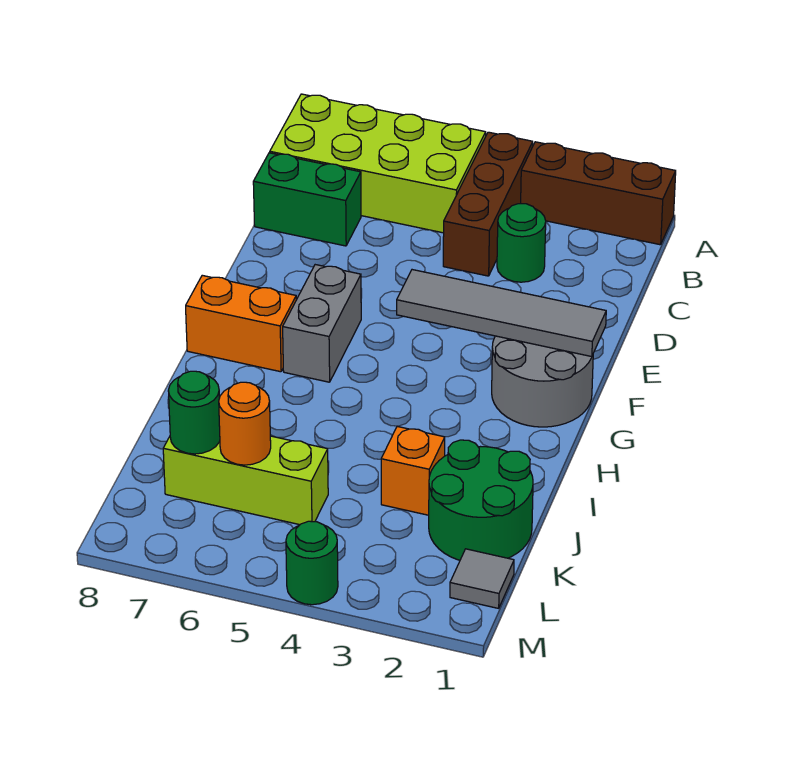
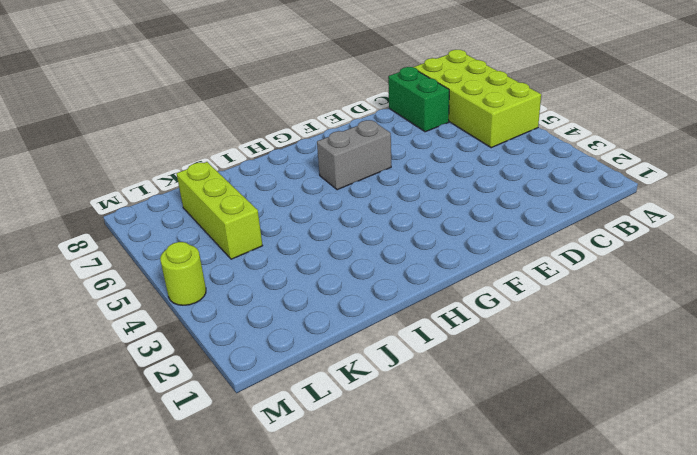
lime 1x1 round brick [160,242,206,305] -> green 1x1 round brick [286,521,338,605]
none -> brown 1x3 brick [521,142,676,245]
none -> brown 1x3 brick [443,132,533,276]
none -> green 1x1 round brick [497,204,546,282]

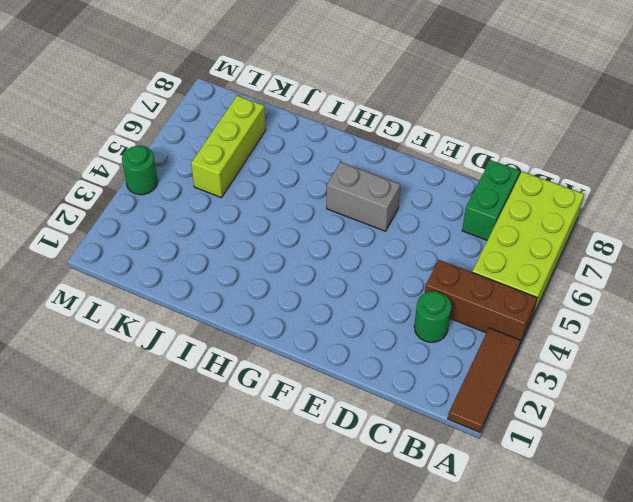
brown 1x3 tile [448,328,521,432] -> brown 1x3 brick [521,142,676,245]
none -> grey 2x2 round brick [492,336,593,427]
none -> orange 1x2 brick [186,275,296,372]
none -> green 2x2 round brick [429,440,533,560]

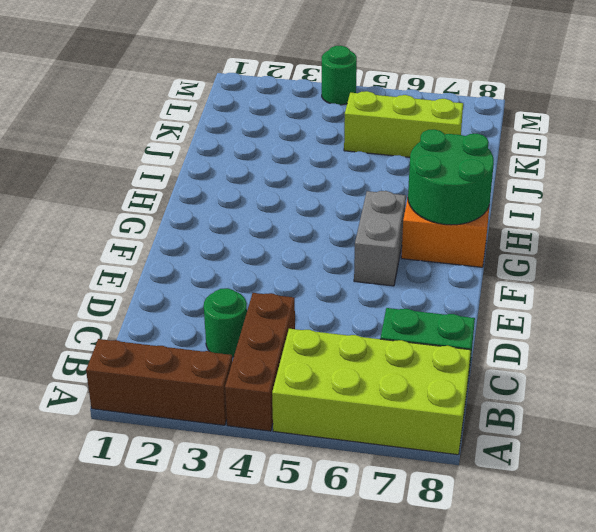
green 2x2 round brick [408,129,494,225] -> green 2x2 round brick moved to [429,440,533,560]
none -> grey 2x2 round brick [492,336,593,427]
none -> orange 1x1 brick [381,426,445,515]
none -> grey 1x1 tile [450,549,514,608]

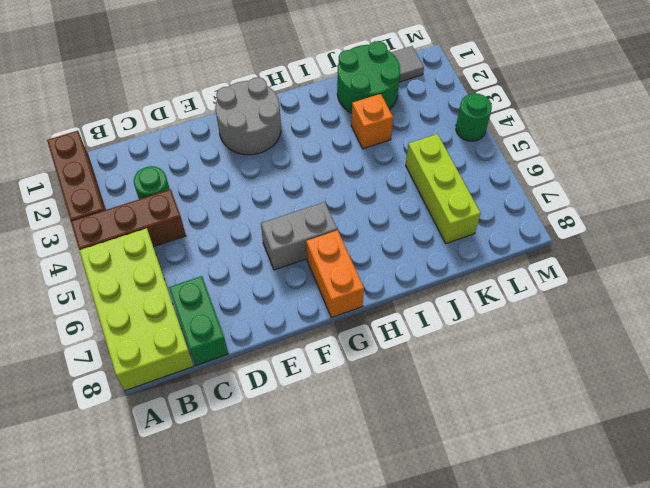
none -> grey 1x4 tile [397,270,606,357]
none -> orange 1x1 round brick [219,382,271,465]
none -> green 1x1 round brick [168,371,220,454]

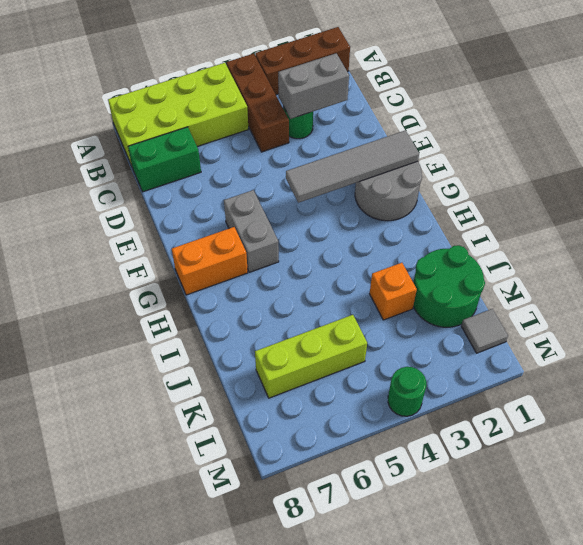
grey 1x2 brick [278,53,349,119] -> none
none -> orange 1x1 round brick [219,382,271,465]
none -> green 1x1 round brick [168,371,220,454]

